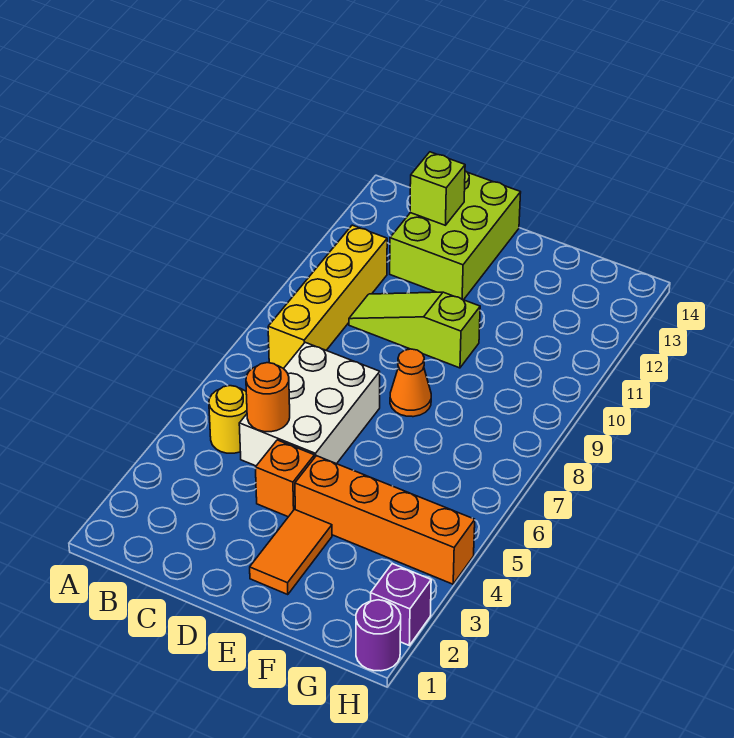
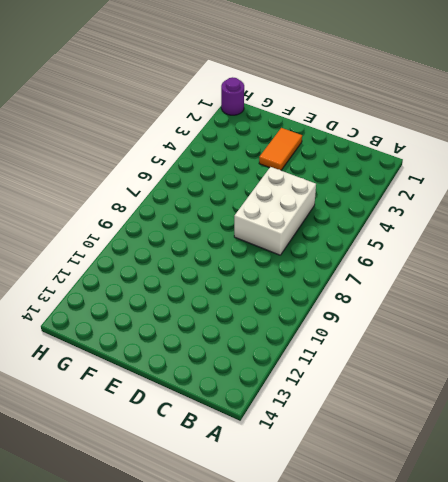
none -> yellow 1x1 round brick [209,386,247,453]
none -> yellow 1x4 brick [268,225,387,369]
none -> lime 1x3 slope [349,292,480,368]

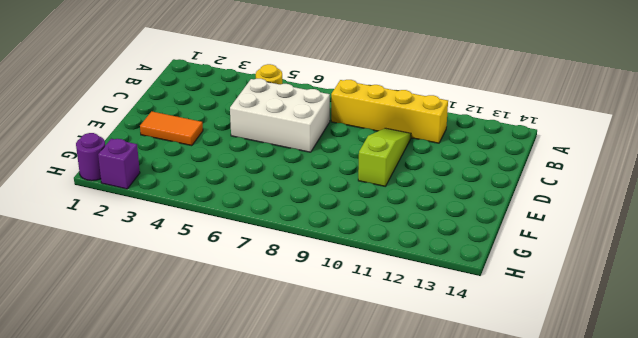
none -> lime 2x3 brick [390,171,521,300]
none -> orange 1x1 brick [255,440,314,517]
none -> orange 1x4 brick [295,456,475,584]

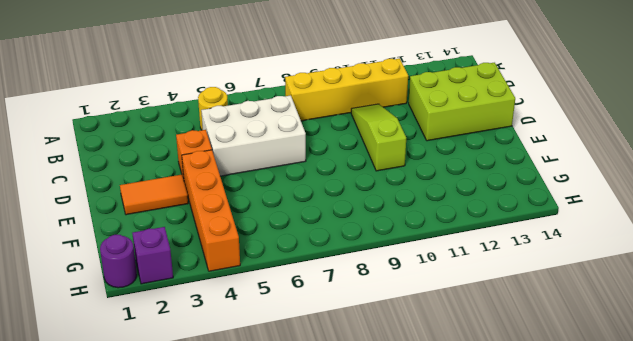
none -> orange 1x1 cone [390,349,431,417]
none -> orange 1x1 round brick [246,363,290,432]
none -> lime 1x1 brick [410,152,465,225]

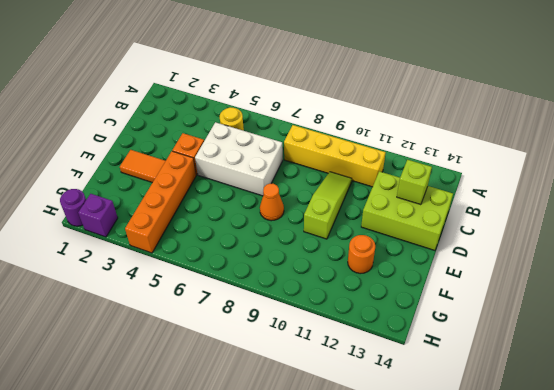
orange 1x1 round brick [348,235,375,274] -> orange 1x1 round brick moved to [246,363,290,432]

